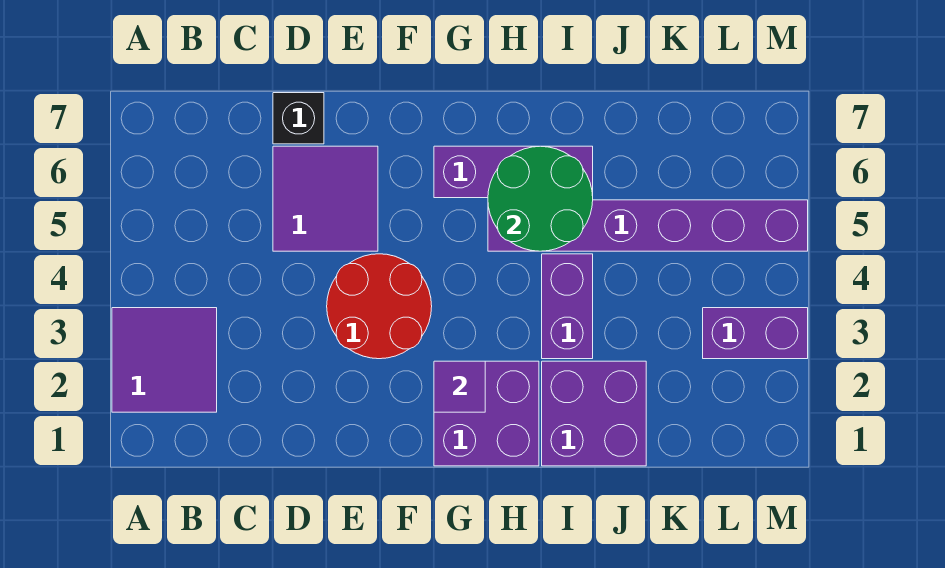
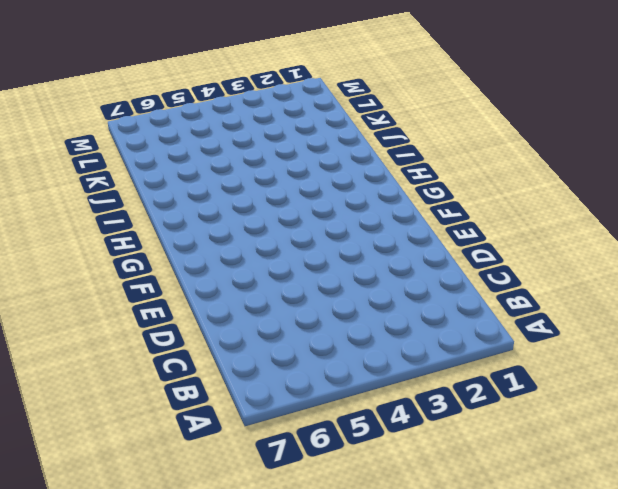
none -> purple 2x2 tile [112,308,217,412]
none -> purple 2x2 tile [273,146,378,251]
none -> black 1x1 brick [273,93,324,144]

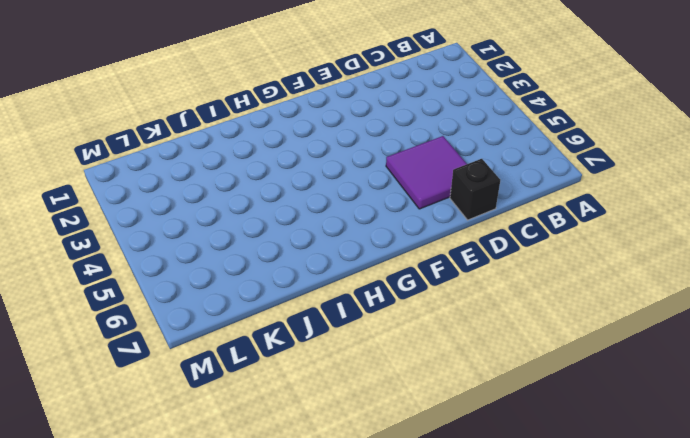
none -> purple 2x2 tile [112,308,217,412]
none -> red 2x2 round brick [327,254,432,359]
none -> purple 2x2 brick [434,361,539,466]

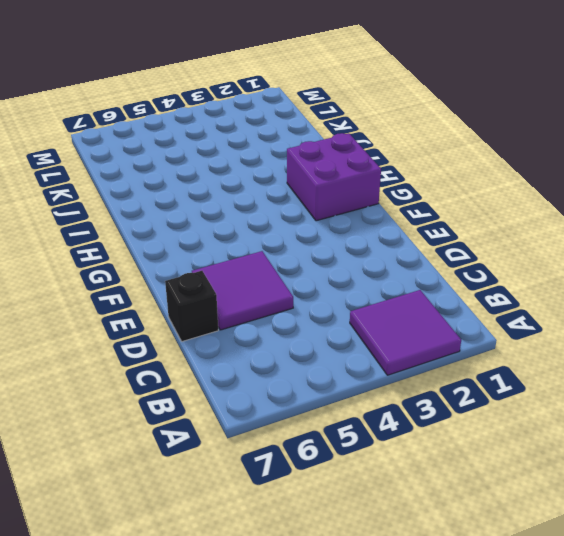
none -> red 2x2 round brick [327,254,432,359]
none -> purple 1x3 brick [434,146,593,198]
none -> purple 1x6 brick [488,200,808,251]

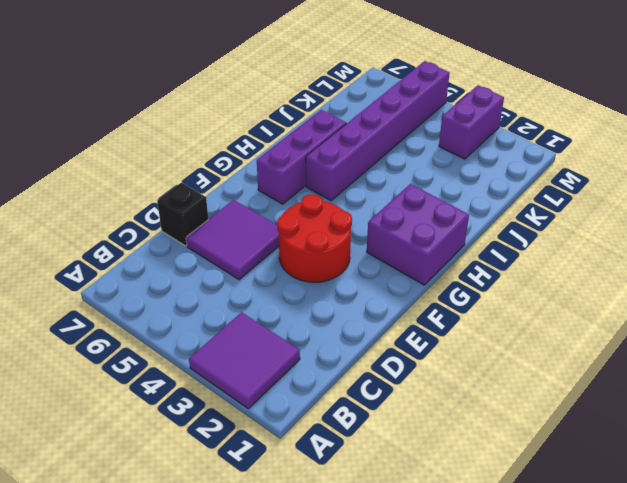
none -> purple 2x2 brick [542,361,646,466]
none -> purple 1x2 brick [542,254,593,359]
none -> purple 1x1 tile [434,361,485,412]

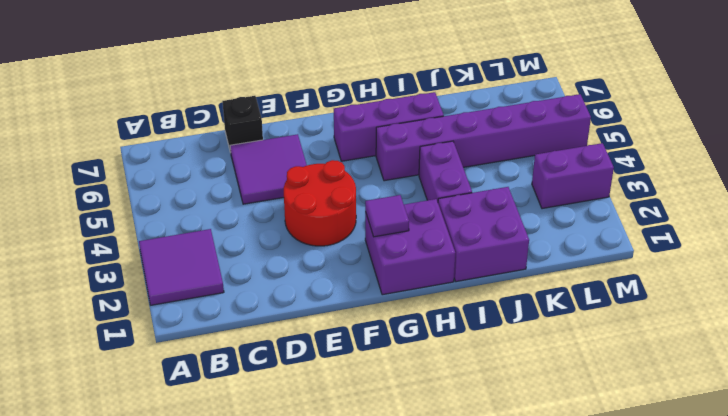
none -> green 2x2 round brick [488,146,593,251]

